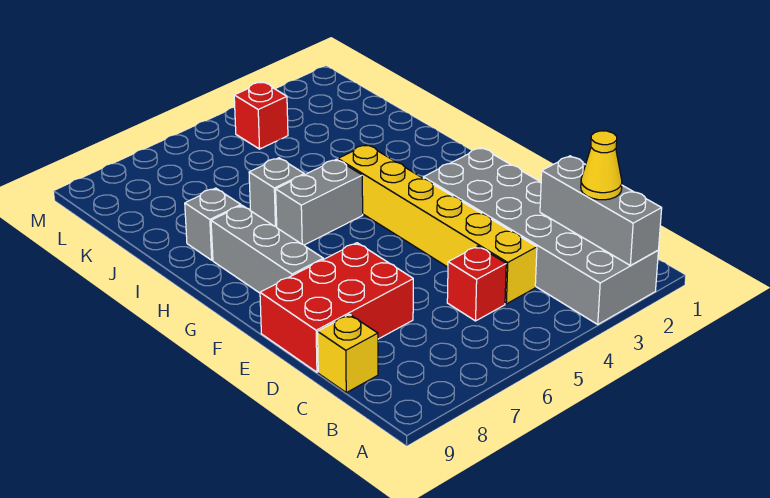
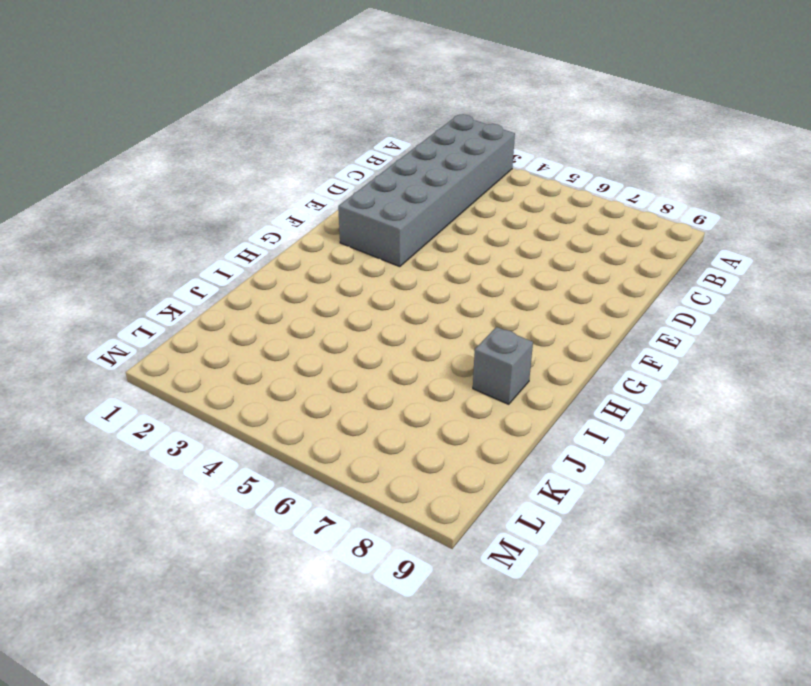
none -> yellow 1x6 brick [338,145,537,304]
none -> red 1x1 brick [447,246,506,321]
none -> yellow 1x1 brick [318,314,378,393]

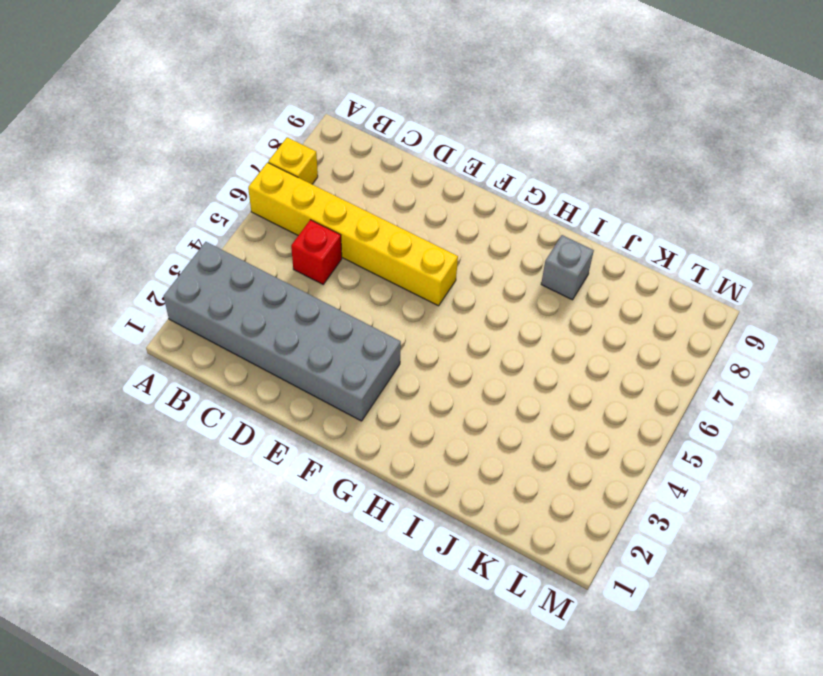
yellow 1x6 brick [248,163,458,306] -> yellow 1x6 brick moved to [338,145,537,304]
yellow 1x1 brick [268,137,318,184] -> yellow 1x1 brick moved to [318,314,378,393]
none -> red 2x3 brick [260,243,413,372]
none -> grey 1x3 brick [211,206,323,293]
none -> grey 1x2 brick [276,159,363,245]

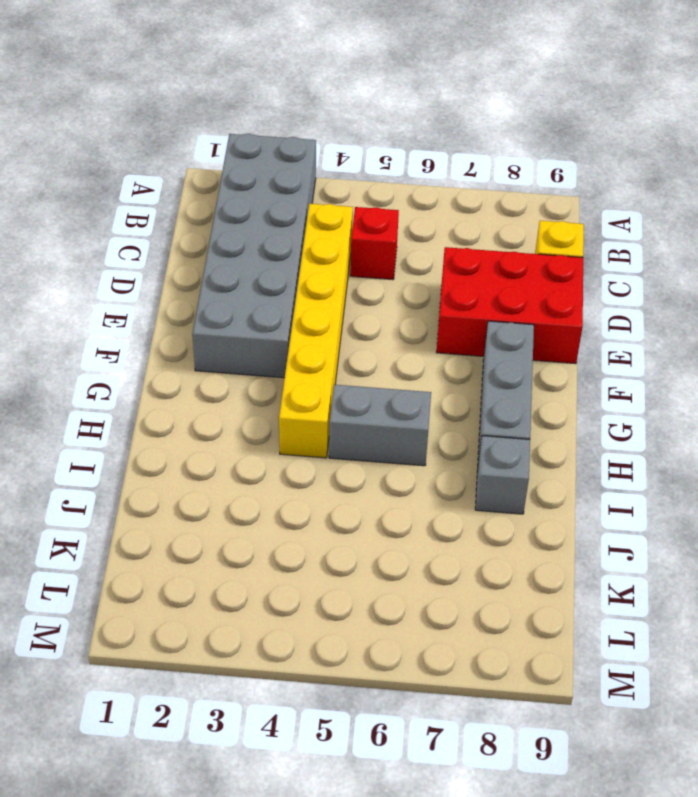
none -> grey 1x1 brick [249,158,304,227]
none -> red 1x1 brick [234,82,288,149]
none -> grey 1x3 brick [540,156,662,265]

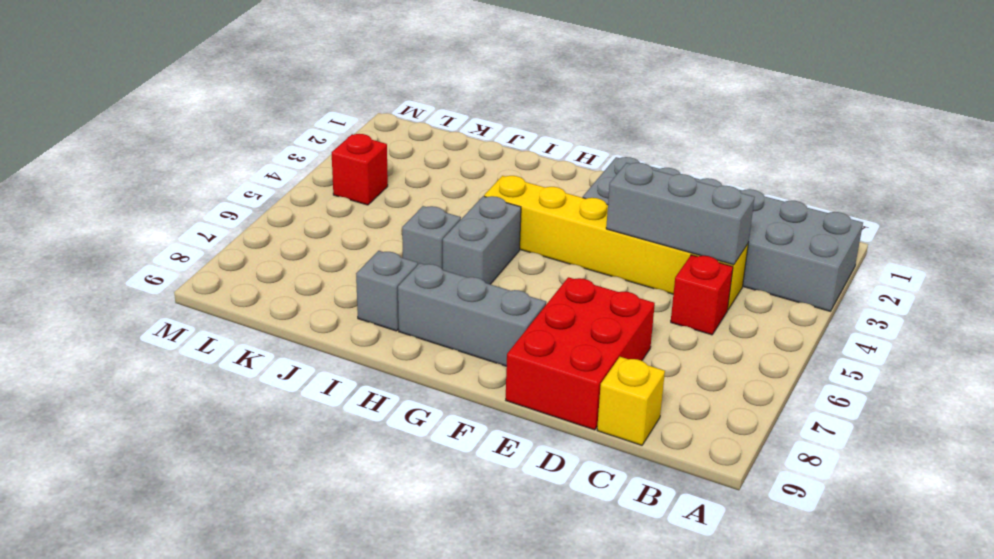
grey 1x3 brick [606,163,755,265] -> grey 1x3 brick moved to [540,156,662,265]
none -> yellow 1x1 cone [581,131,622,200]

